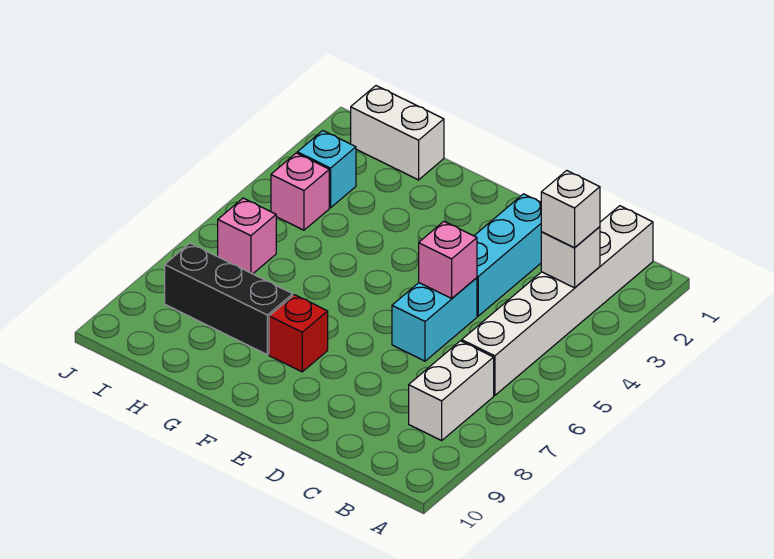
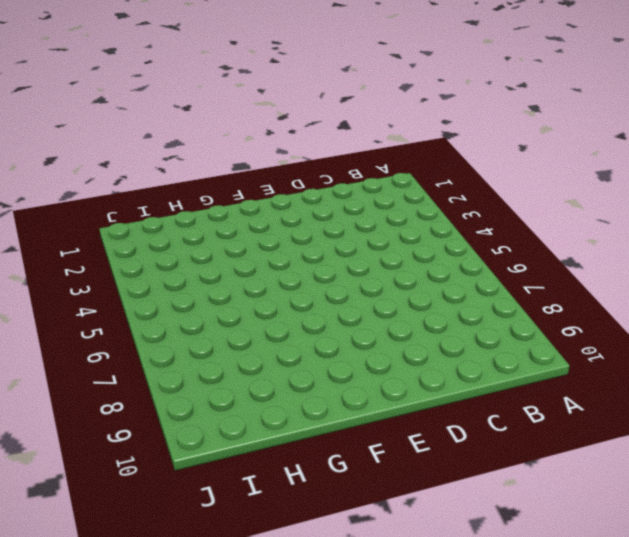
none -> white 1x6 brick [462,206,653,396]
none -> white 1x2 brick [409,341,494,440]
none -> cyan 1x3 brick [474,194,541,316]

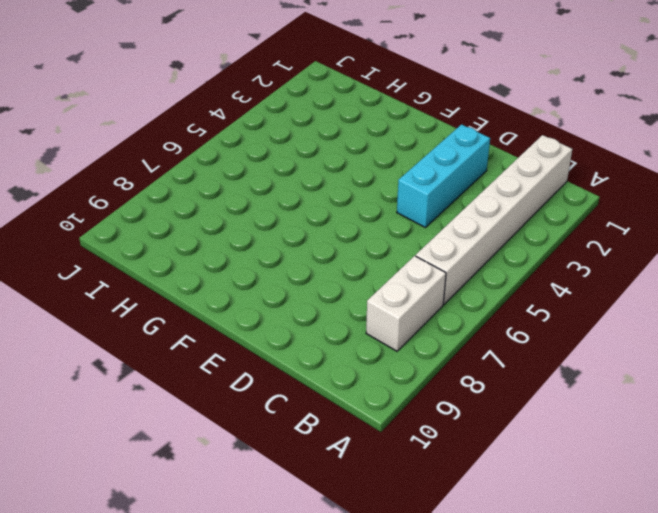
none -> cyan 1x2 brick [392,278,477,361]
none -> red 1x1 brick [269,295,328,372]
none -> black 1x3 brick [165,243,293,355]

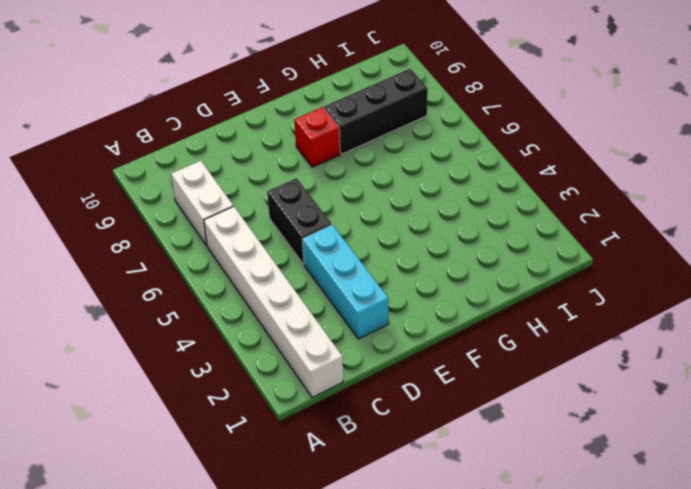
black 1x2 brick [267,178,332,264] -> cyan 1x2 brick [392,278,477,361]
none -> white 1x2 brick [351,86,444,180]
none -> cyan 1x1 brick [297,131,356,208]
none -> pink 1x1 brick [271,153,329,230]

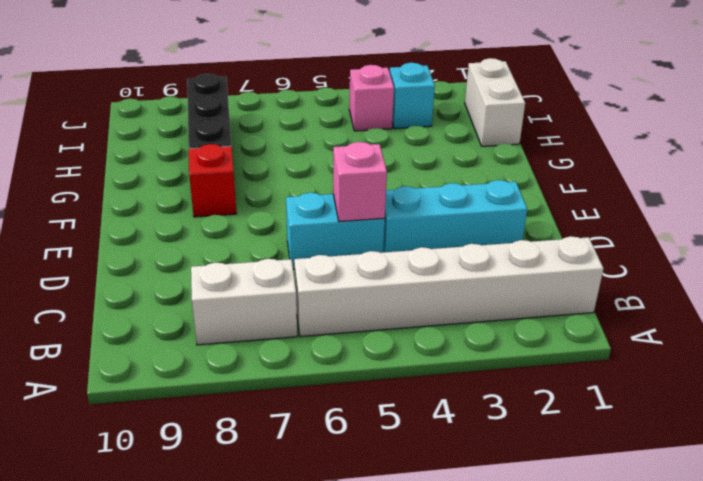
none -> pink 1x1 brick [218,198,276,274]
none -> white 1x1 brick [541,227,600,288]
none -> white 1x1 brick [541,171,600,248]

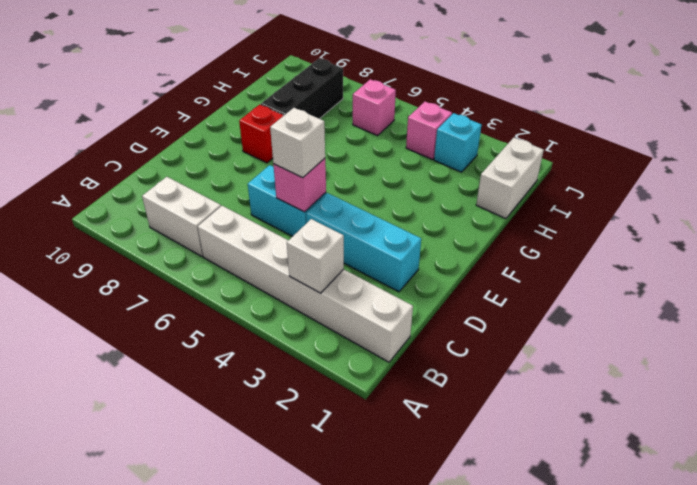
white 1x1 brick [270,108,325,178] -> white 1x1 brick moved to [541,171,600,248]

